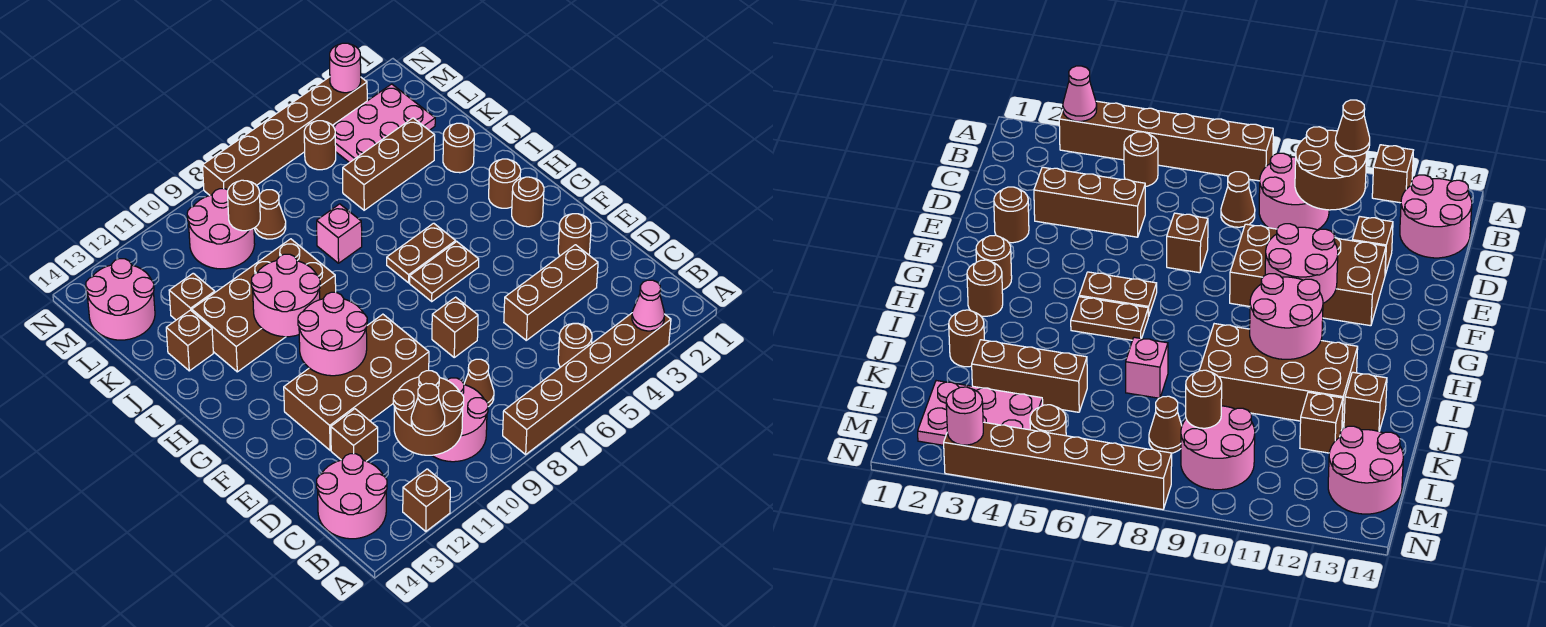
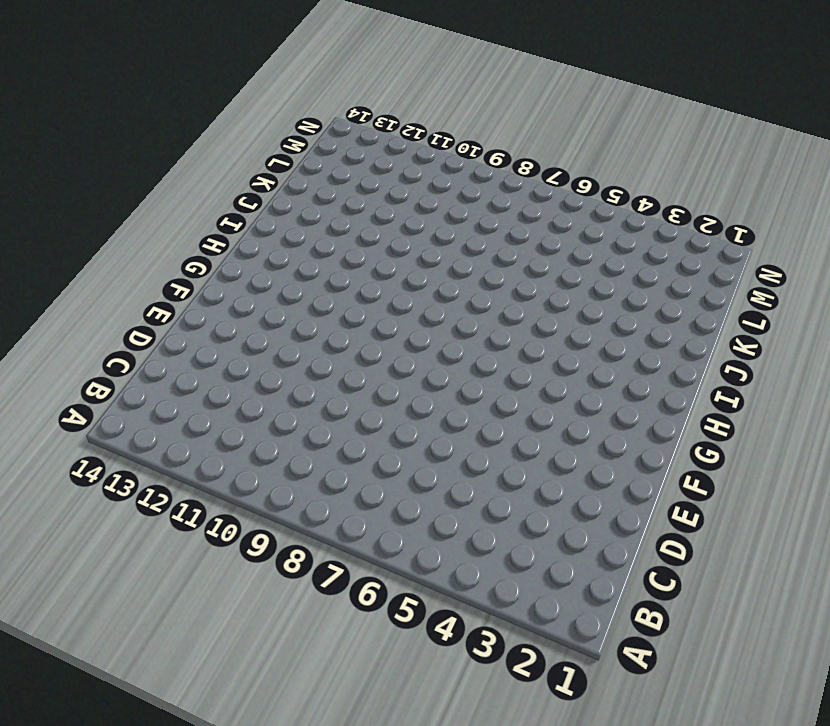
none -> brown 1x6 brick [503,313,671,454]
none -> brown 1x1 brick [403,469,450,531]
none -> brown 1x1 round brick [558,323,592,367]
none -> pink 2x2 round brick [432,378,488,462]

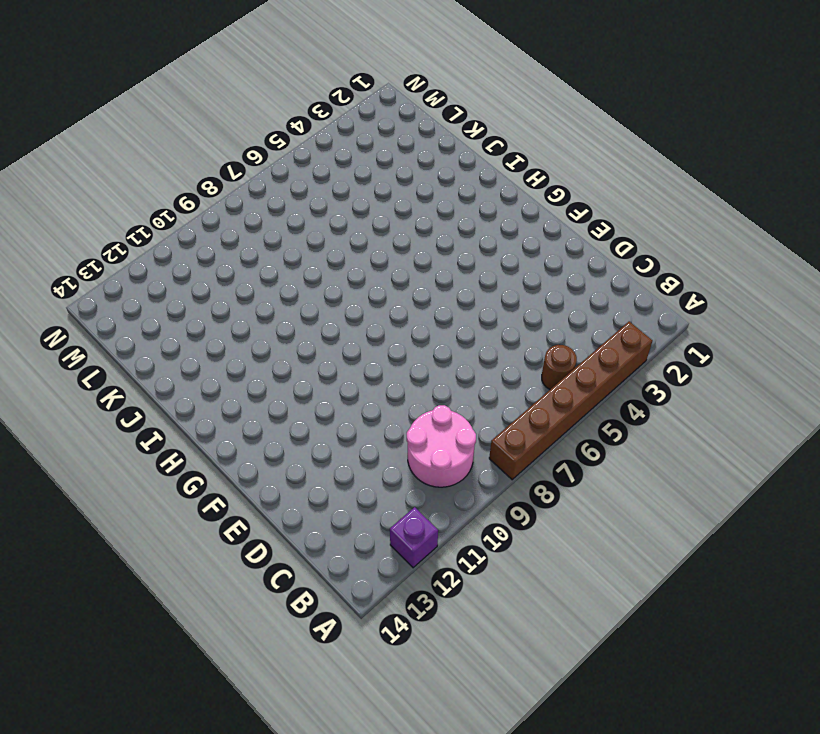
purple 1x1 brick [390,507,438,568] -> brown 1x1 brick [403,469,450,531]
none -> pink 2x2 round brick [317,454,387,539]
none -> brown 1x1 cone [464,359,494,407]
none -> brown 1x3 brick [504,245,598,340]
none -> brown 1x1 brick [331,409,378,461]

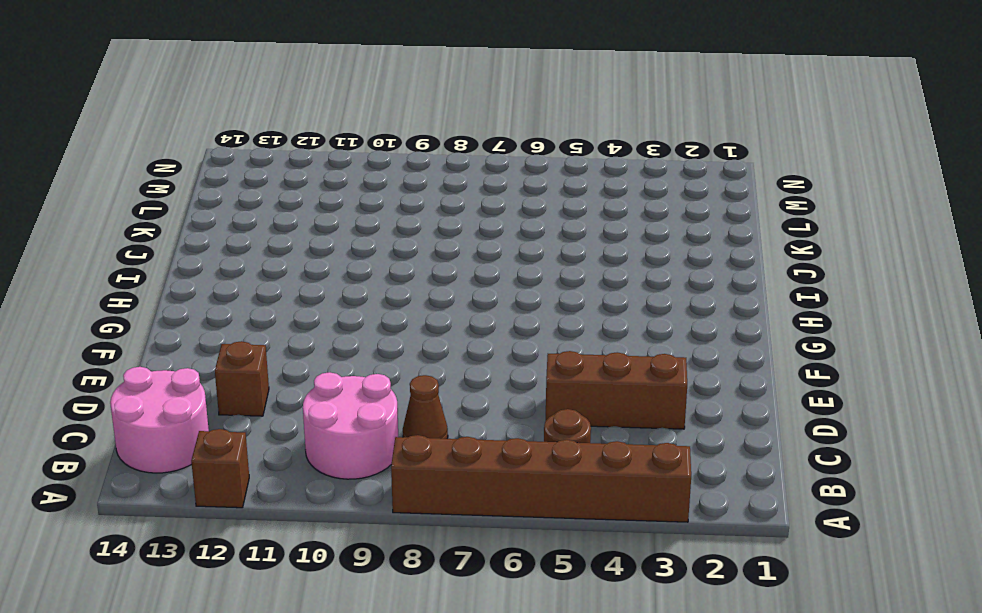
none -> brown 1x1 round brick [558,214,591,256]
none -> brown 1x1 brick [432,297,478,357]
none -> brown 2x4 brick [284,314,429,450]
none -> brown 1x1 round brick [512,177,544,227]

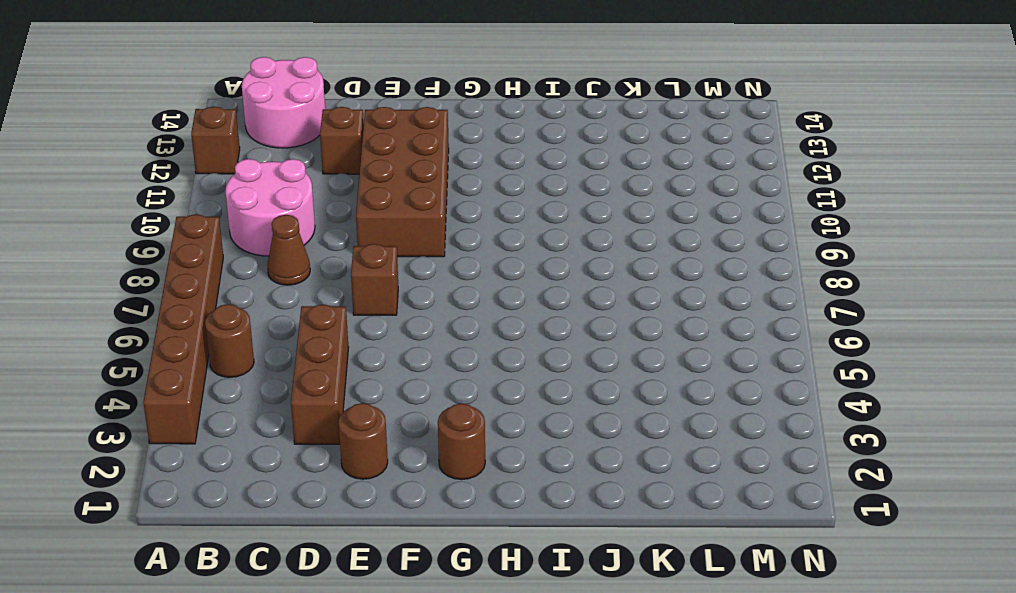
none -> brown 1x2 plate [410,242,479,301]
none -> brown 1x1 round brick [489,159,521,208]
none -> brown 1x2 plate [387,223,456,283]
none -> brown 2x4 brick [192,239,336,372]

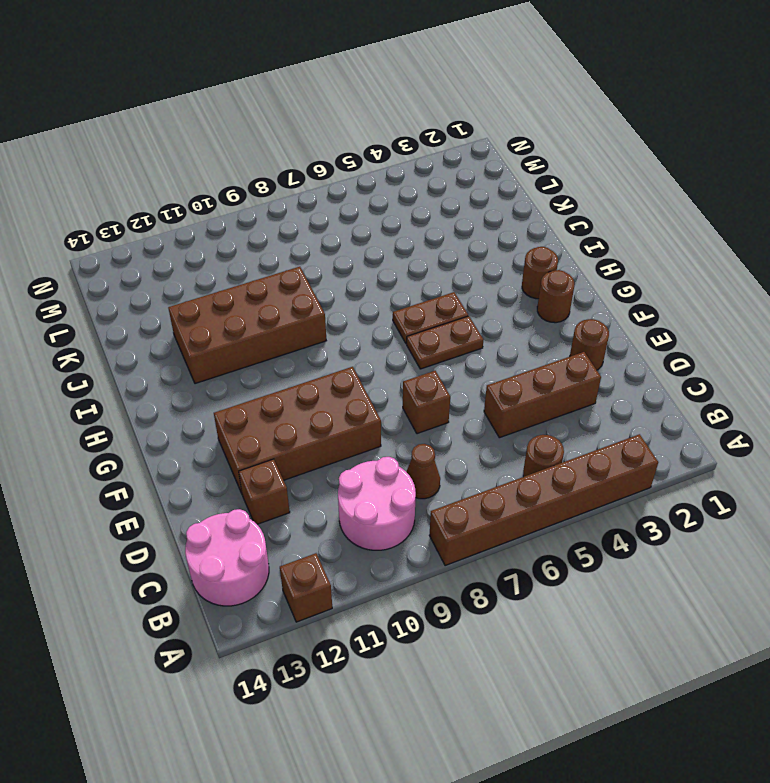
none -> brown 1x1 round brick [443,123,474,173]
none -> pink 1x1 brick [317,204,362,263]
none -> brown 1x1 brick [166,310,213,371]
none -> brown 1x3 brick [343,118,435,210]

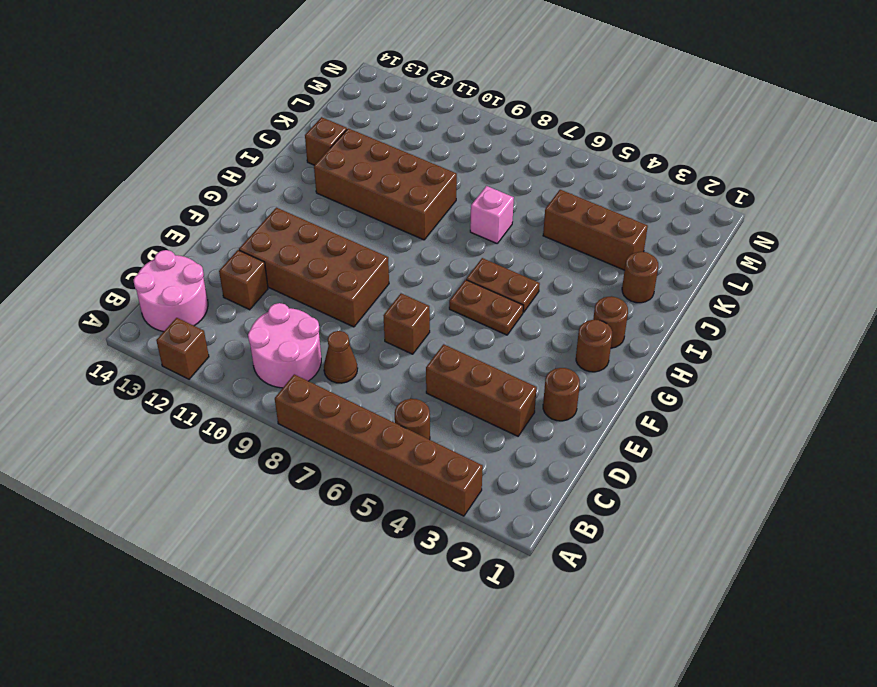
none -> brown 1x1 brick [169,273,215,320]
none -> pink 2x3 plate [332,84,435,163]
none -> brown 1x1 cone [254,190,286,239]
none -> pink 2x2 round brick [187,189,255,269]

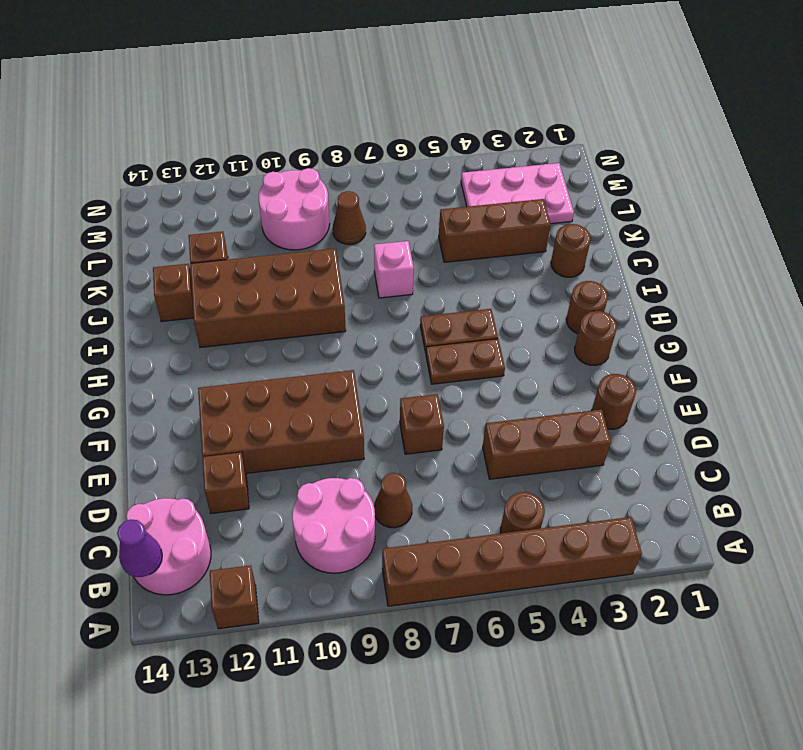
purple 1x1 cone [117,519,162,577] -> none
none -> pink 2x2 round brick [86,259,155,340]
none -> brown 1x1 round brick [304,121,336,170]
none -> brown 1x6 brick [203,77,367,195]
none -> pink 1x1 cone [632,280,665,331]

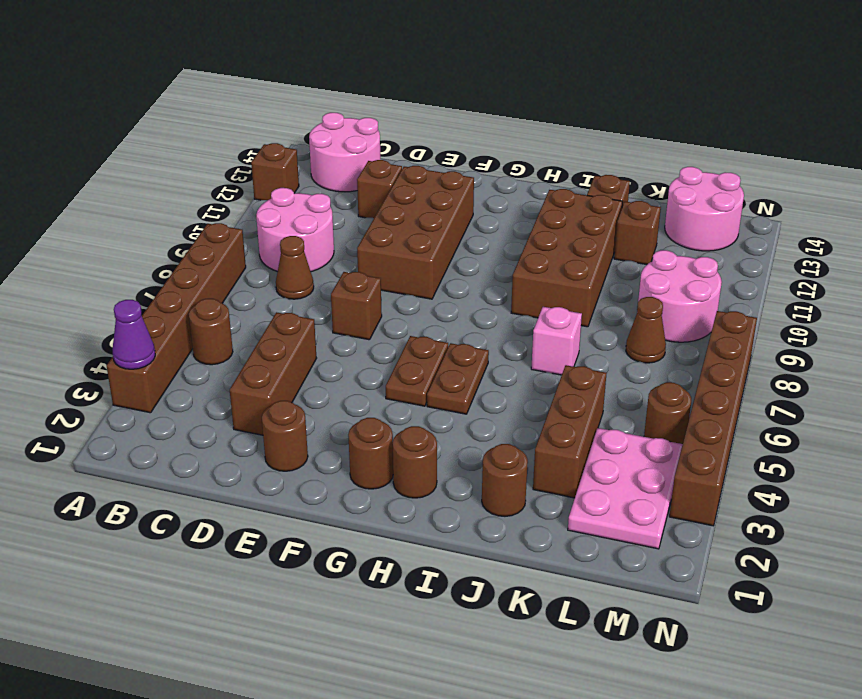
purple 1x1 cone [113,300,155,369] -> pink 1x1 cone [632,280,665,331]
none -> brown 2x2 round brick [393,371,464,455]
none -> pink 2x2 round brick [298,292,367,376]
none -> pink 2x2 round brick [251,254,320,337]
none -> brown 1x1 round brick [228,180,260,231]

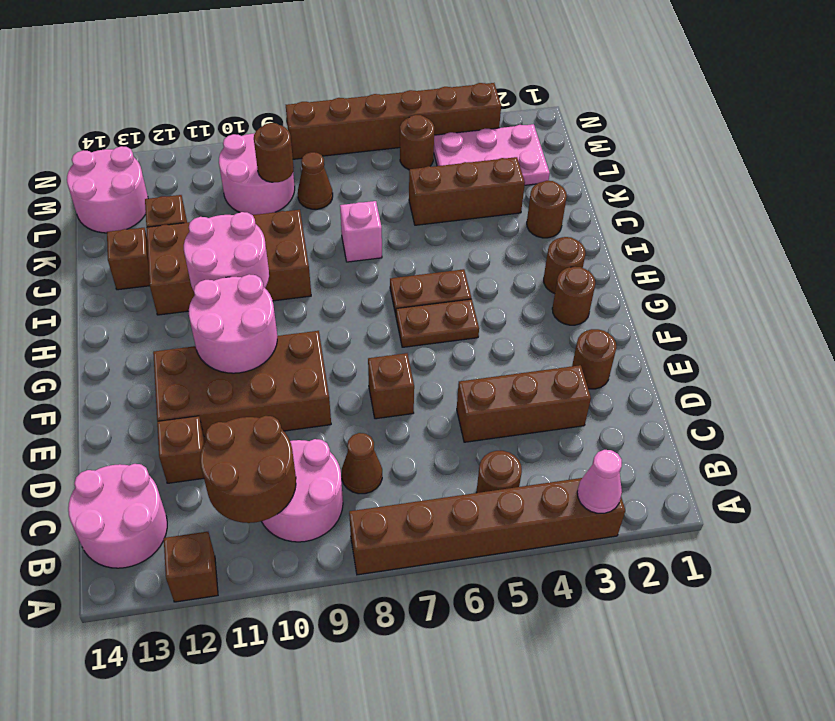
none -> pink 1x1 round brick [330,43,361,93]
none -> brown 1x1 cone [411,383,445,435]

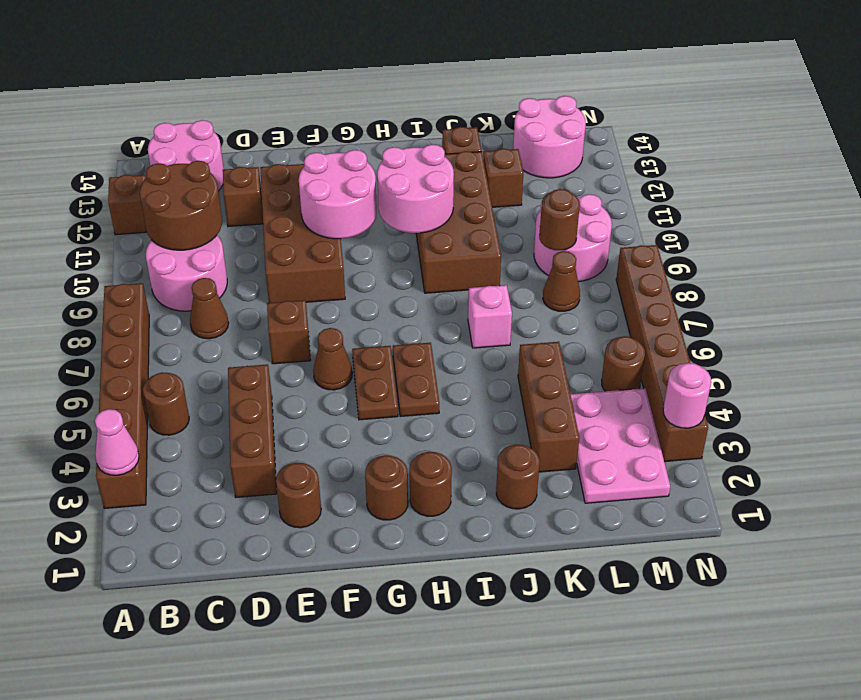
brown 1x1 cone [313,328,352,390] -> brown 1x1 cone moved to [411,383,445,435]

